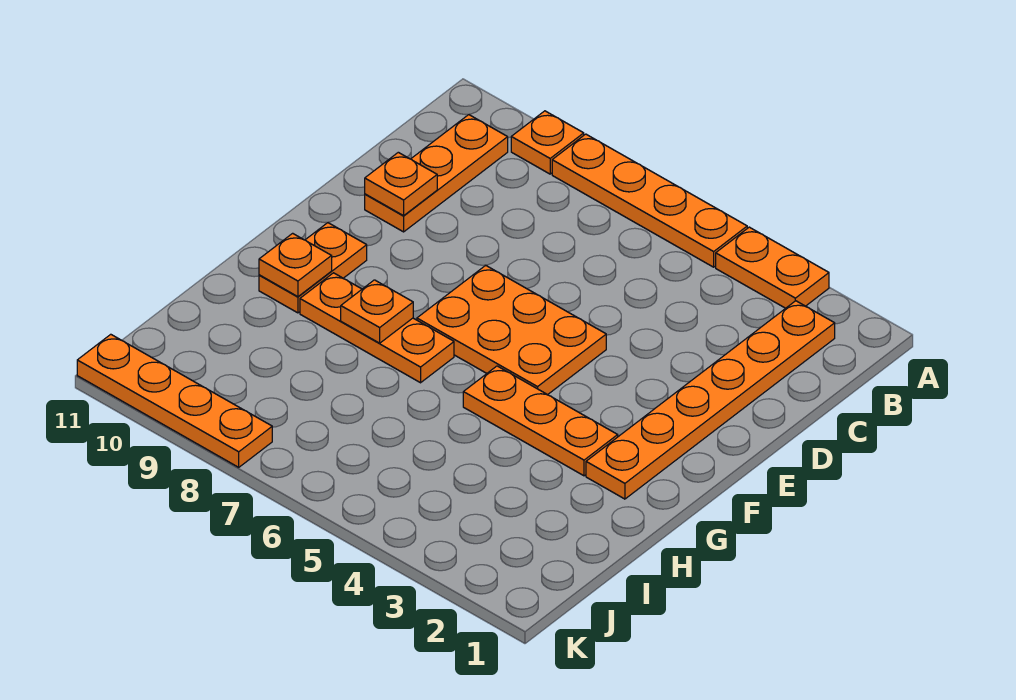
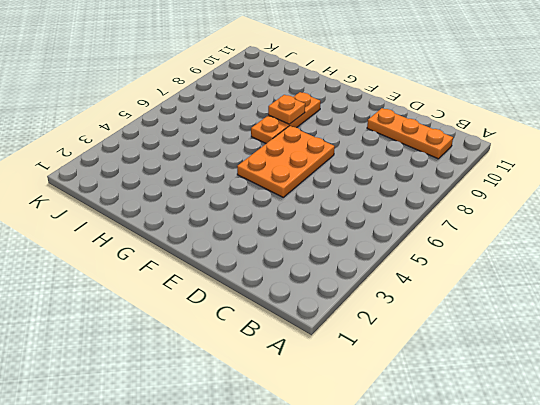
none -> orange 1x2 plate [716,227,829,308]
none -> orange 1x4 plate [552,134,747,267]
none -> orange 1x1 plate [511,111,584,174]

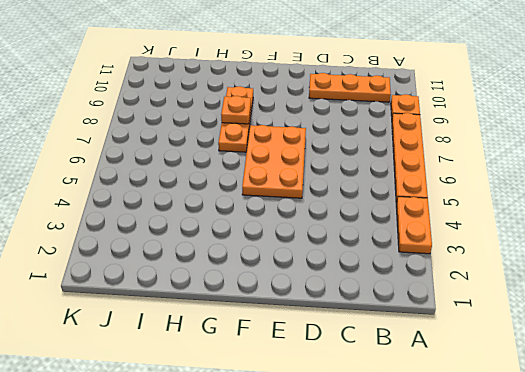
none -> orange 1x6 plate [586,301,835,499]
none -> orange 1x2 plate [259,223,367,313]
none -> orange 1x3 plate [463,366,618,476]

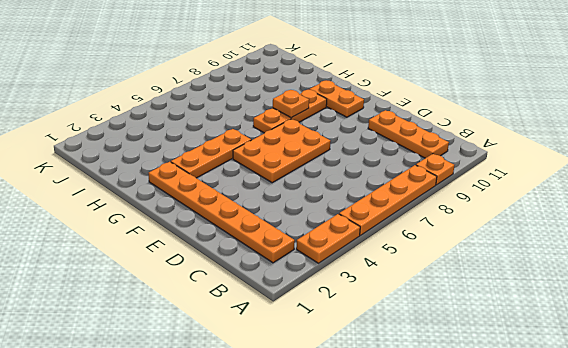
none -> orange 1x4 plate [77,334,272,467]
none -> orange 1x1 plate [365,152,437,216]
none -> orange 1x1 plate [259,233,332,297]

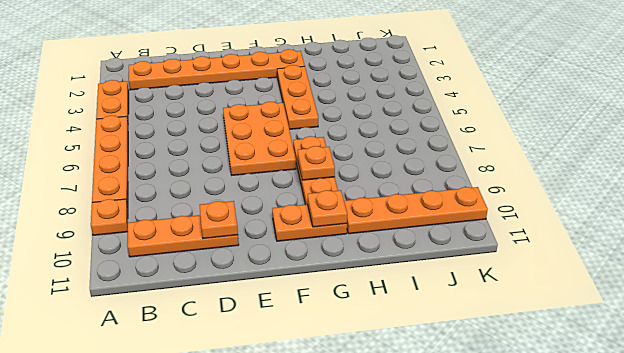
orange 1x4 plate [344,187,488,234] -> orange 1x4 plate turned to [77,334,272,467]

